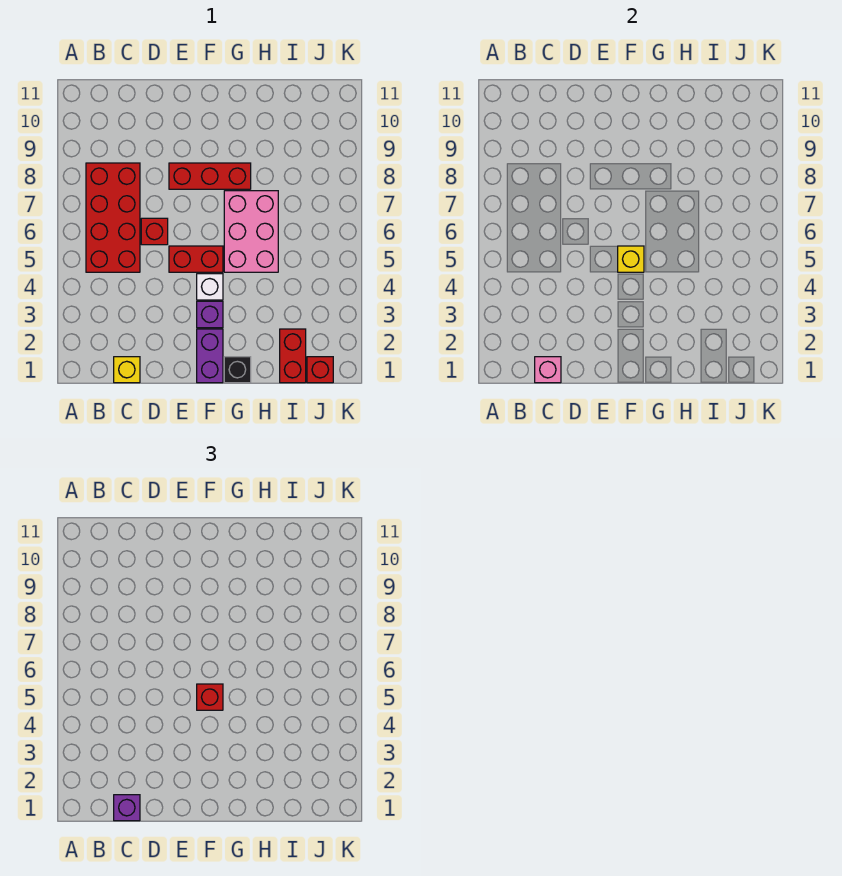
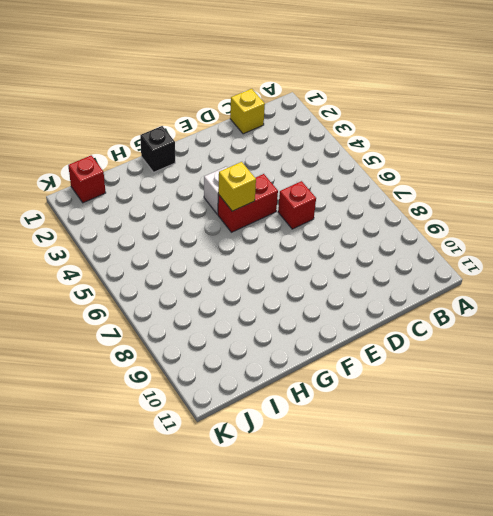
none -> red 2x4 brick [86,163,140,272]
none -> red 1x3 brick [169,163,251,189]
none -> purple 1x2 brick [197,329,223,383]

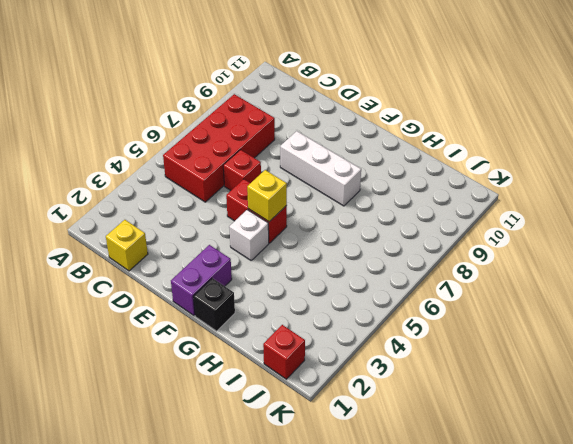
white 1x3 brick [280,131,361,206] -> red 1x3 brick [169,163,251,189]
none -> purple 1x1 brick [197,301,223,328]
none -> pink 2x3 brick [224,191,278,272]
none -> red 1x2 brick [280,329,306,383]

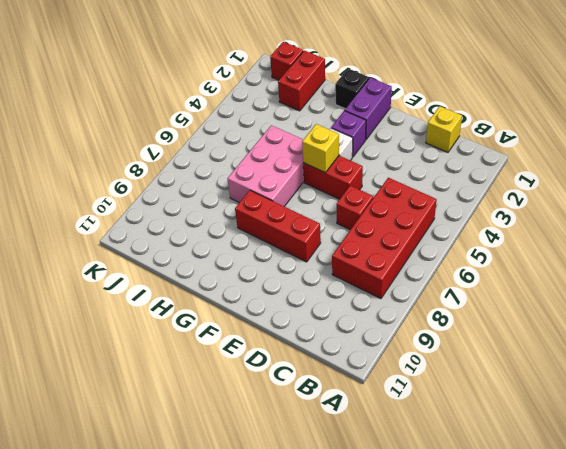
none -> pink 1x1 brick [535,357,561,383]
none -> purple 1x1 brick [114,795,140,821]
none -> red 1x1 brick [197,684,223,710]

